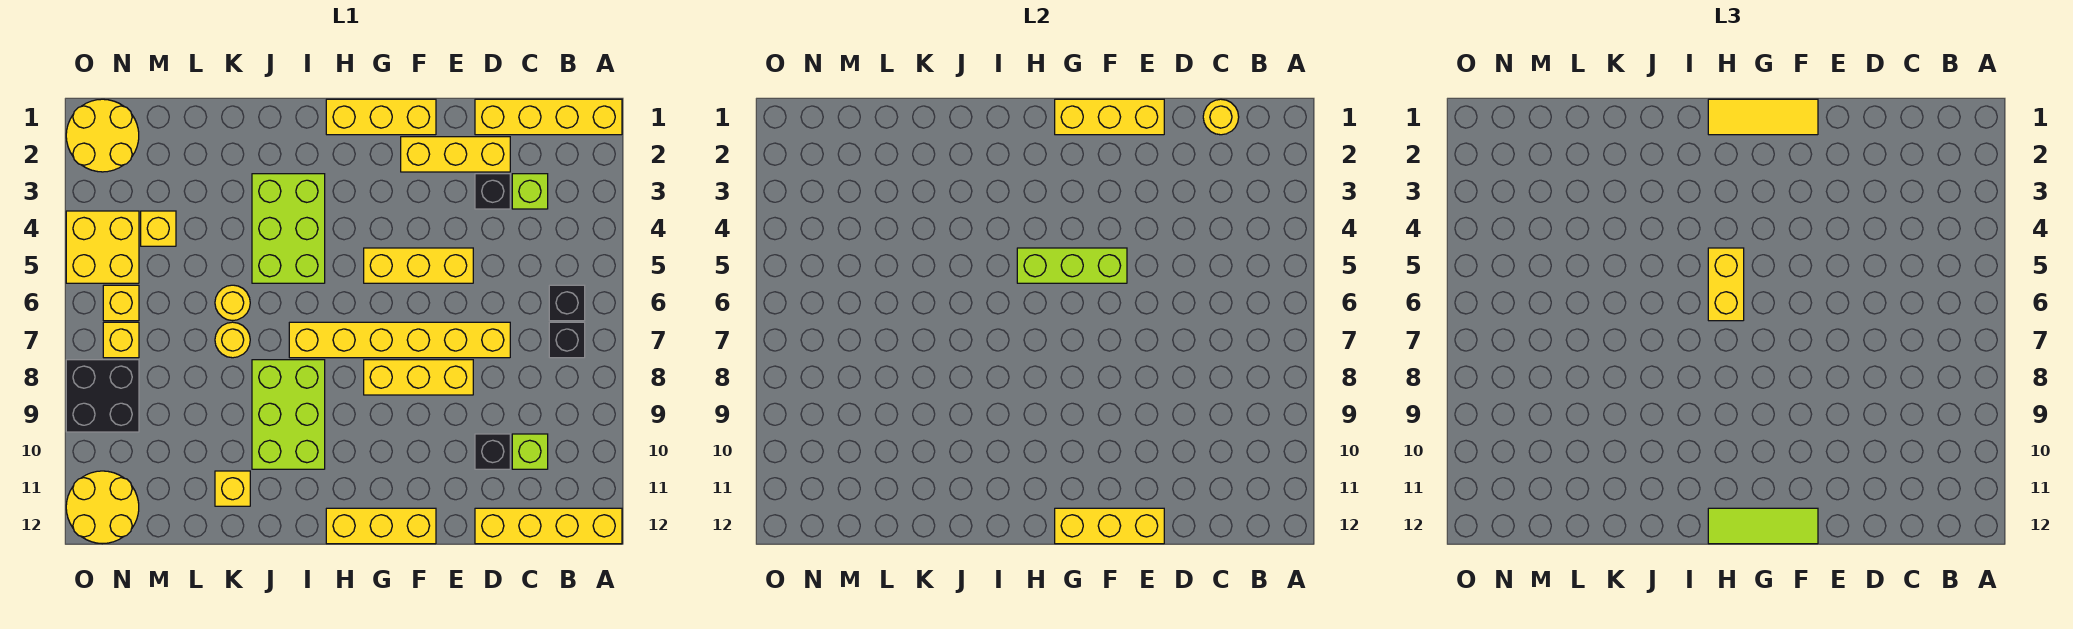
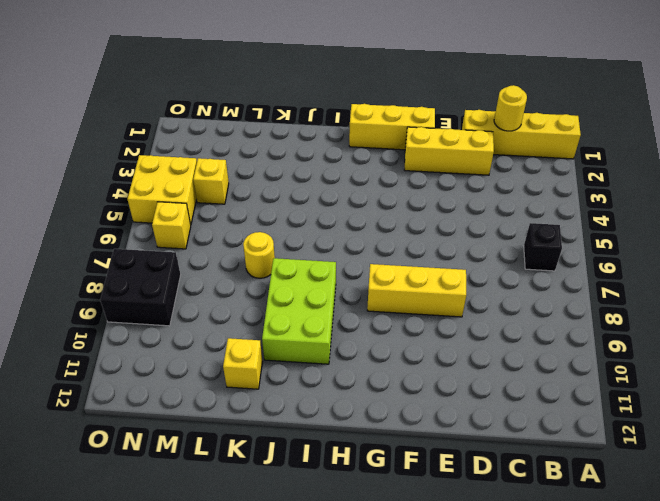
none -> yellow 1x4 brick [475,508,622,544]
none -> black 1x1 brick [549,322,585,358]
none -> lime 1x1 brick [512,174,548,209]
none -> lime 1x1 brick [512,434,548,469]

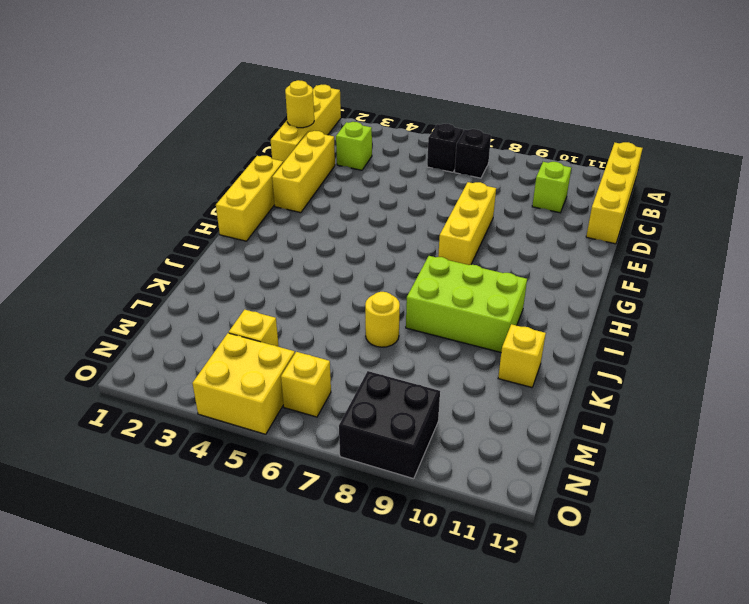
none -> black 1x1 brick [475,174,510,209]
none -> yellow 1x6 brick [289,322,510,358]
none -> black 1x1 brick [475,434,510,469]
none -> yellow 1x3 brick [364,248,473,283]

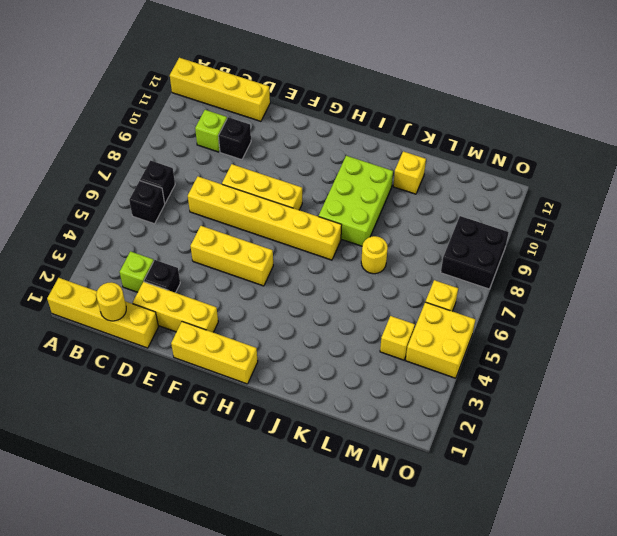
none -> yellow 1x3 brick [326,508,436,544]
none -> lime 2x3 brick [252,174,325,283]
none -> yellow 1x1 round brick [215,285,250,321]
none -> yellow 2x2 round brick [66,99,139,172]

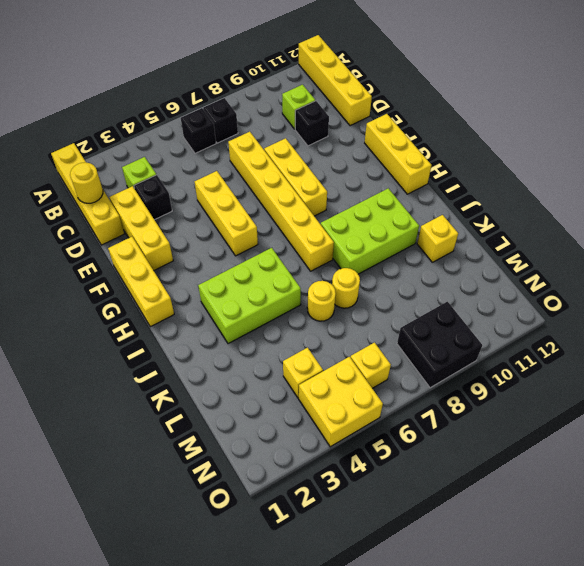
none -> yellow 2x2 round brick [66,99,139,172]
none -> yellow 1x1 brick [103,322,139,358]
none -> yellow 2x2 round brick [66,471,139,544]
none -> yellow 1x3 brick [1055,99,1164,135]

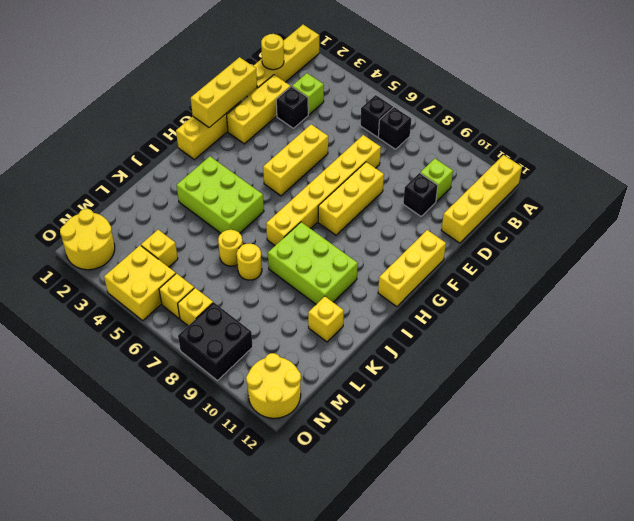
none -> yellow 1x3 brick [1055,508,1164,544]
none -> lime 1x3 brick [1017,248,1127,283]
none -> yellow 1x3 tile [1708,99,1818,135]
none -> lime 1x3 tile [1708,508,1818,544]

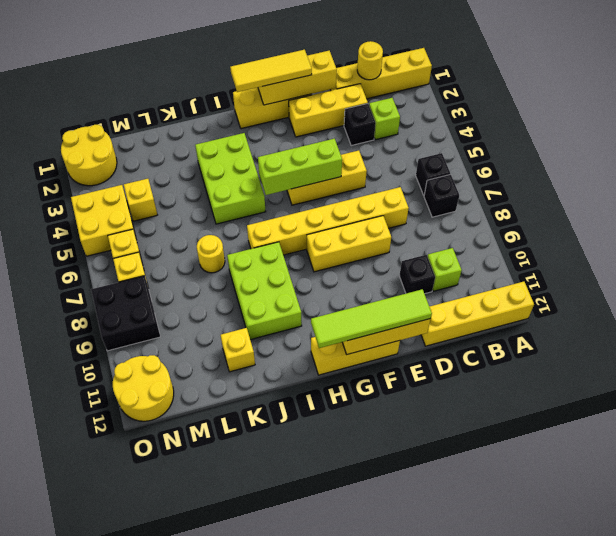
lime 1x4 tile [311,289,432,348] -> lime 1x3 tile [1708,508,1818,544]
none -> yellow 1x1 round brick [215,285,250,321]
none -> yellow 1x2 brick [1708,248,1744,321]

